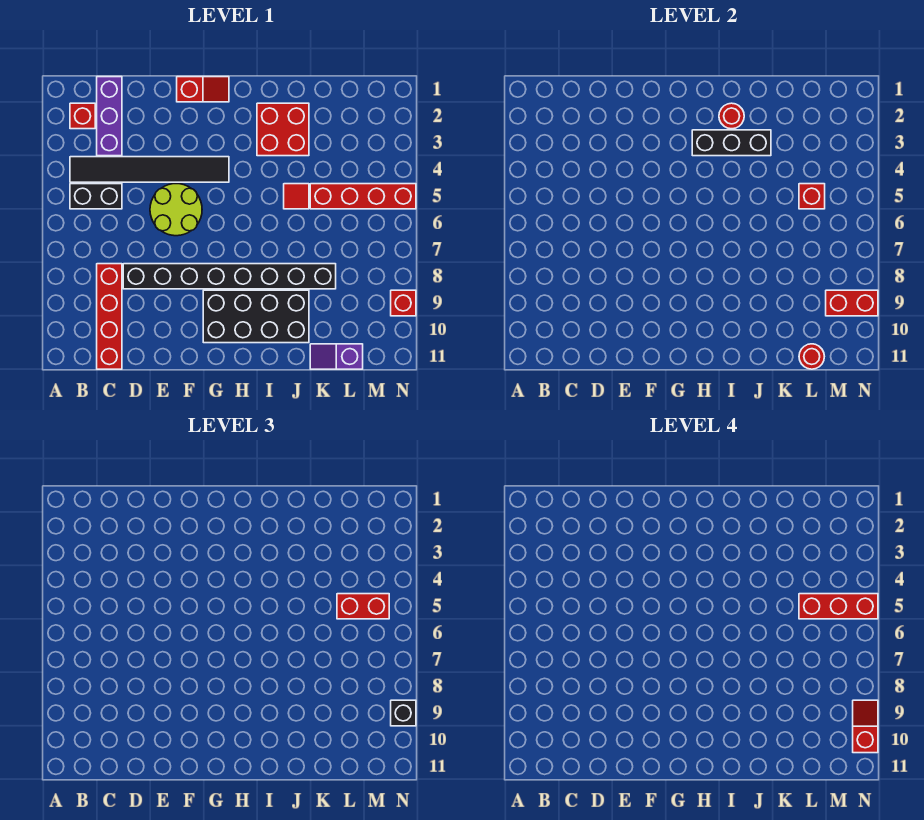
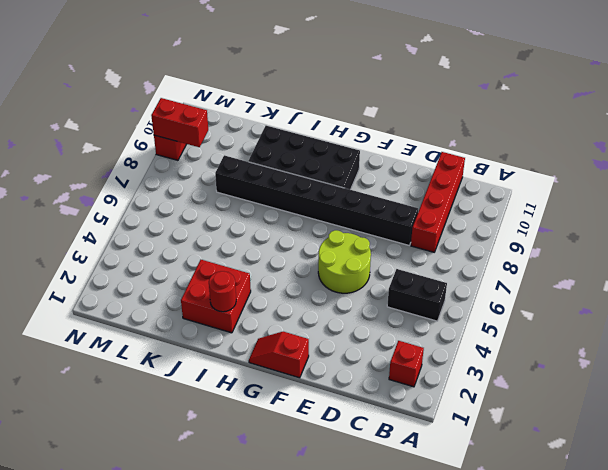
none -> black 1x6 tile [70,157,229,182]
none -> purple 1x3 brick [97,77,122,156]
none -> red 1x1 tile [284,184,309,209]

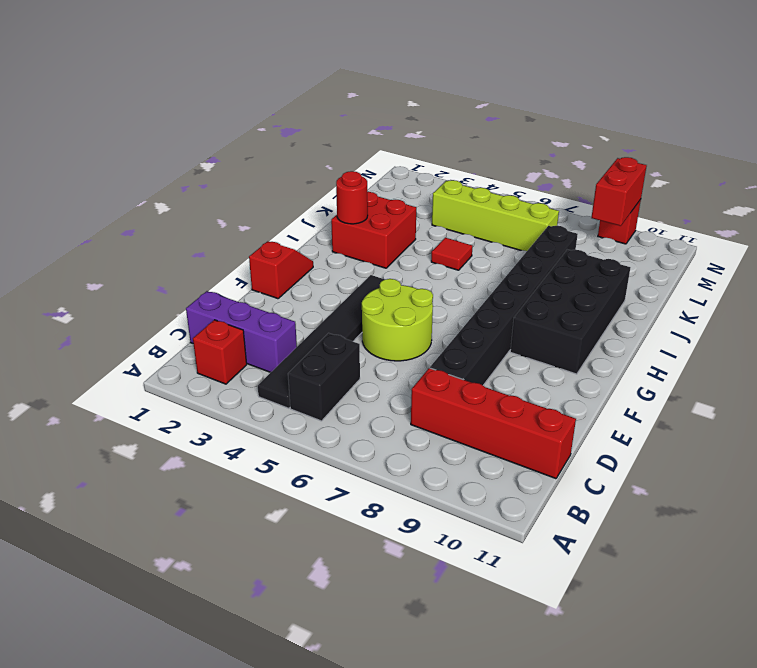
lime 1x4 brick [432,180,559,251] -> red 1x4 brick [310,184,416,209]
none -> purple 1x2 slope [310,344,363,369]
none -> black 1x3 brick [692,130,771,156]
none -> red 1x1 brick [799,184,825,209]

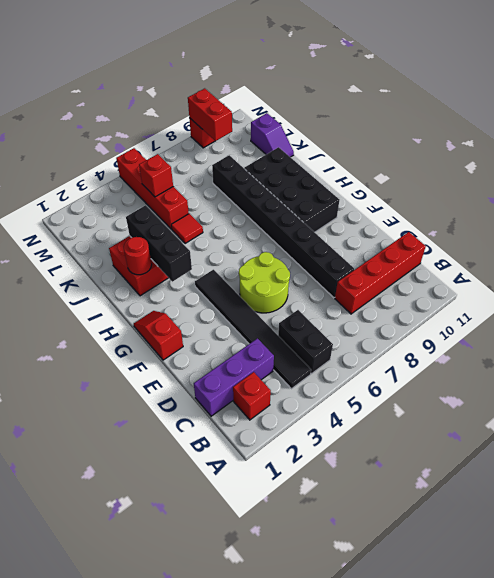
none -> red 1x1 round brick [799,344,824,369]
none -> red 1x2 brick [337,594,389,619]
none -> black 1x1 brick [391,700,416,726]

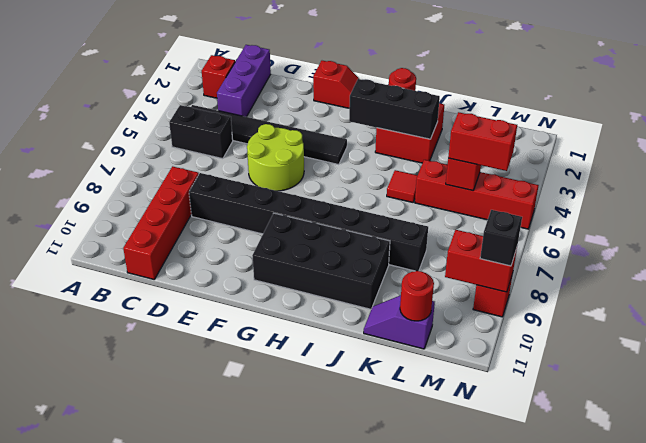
none -> red 1x3 brick [799,594,878,619]
none -> red 1x2 slope [853,700,878,753]

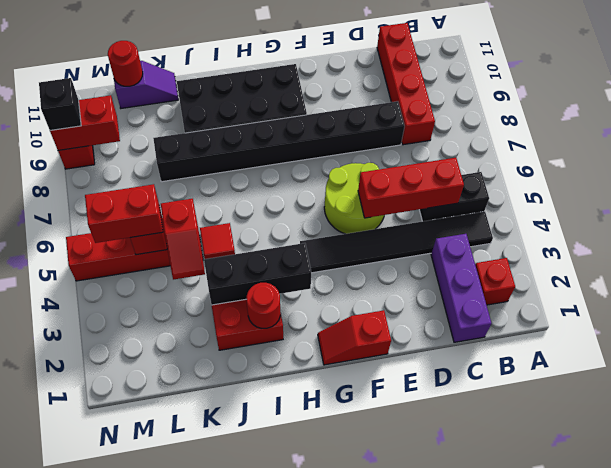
red 1x3 brick [358,158,464,218] -> red 1x3 brick moved to [799,594,878,619]
red 1x2 slope [161,199,205,280] -> red 1x2 slope moved to [853,700,878,753]

